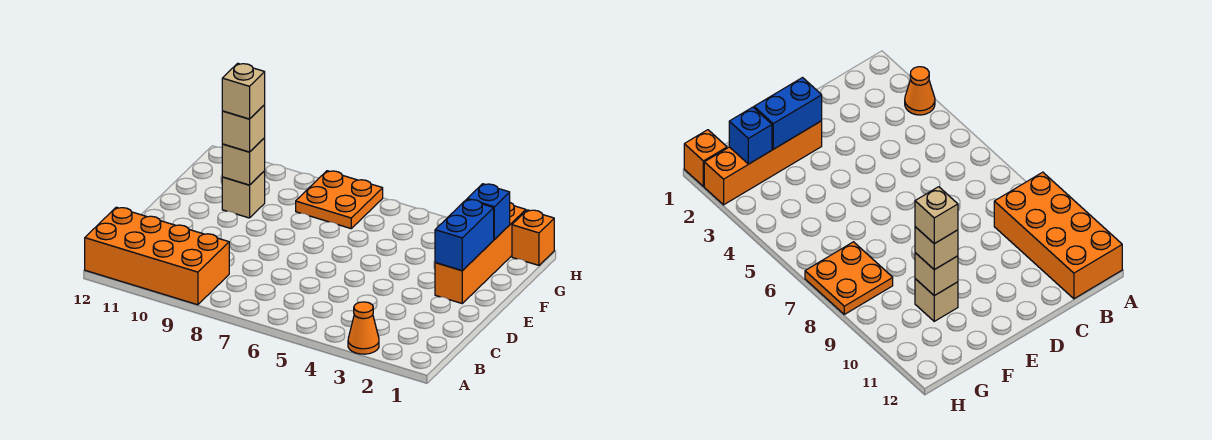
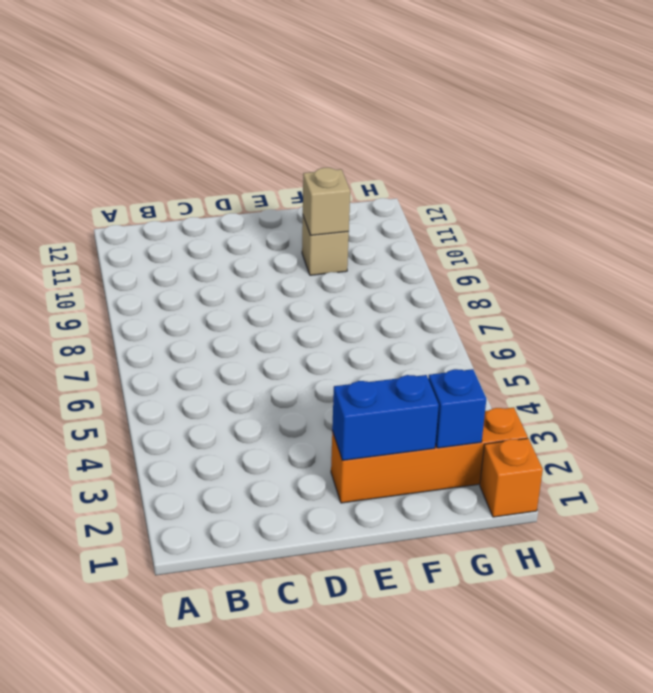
none -> orange 1x1 cone [348,302,379,354]
none -> orange 2x4 brick [85,207,229,305]

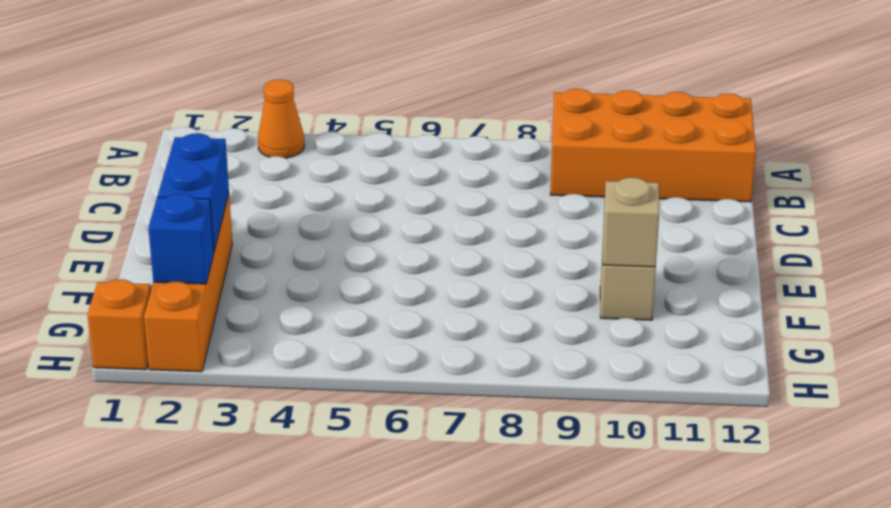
none -> orange 2x2 plate [296,171,383,229]
none -> tan 1x1 brick [222,105,265,152]

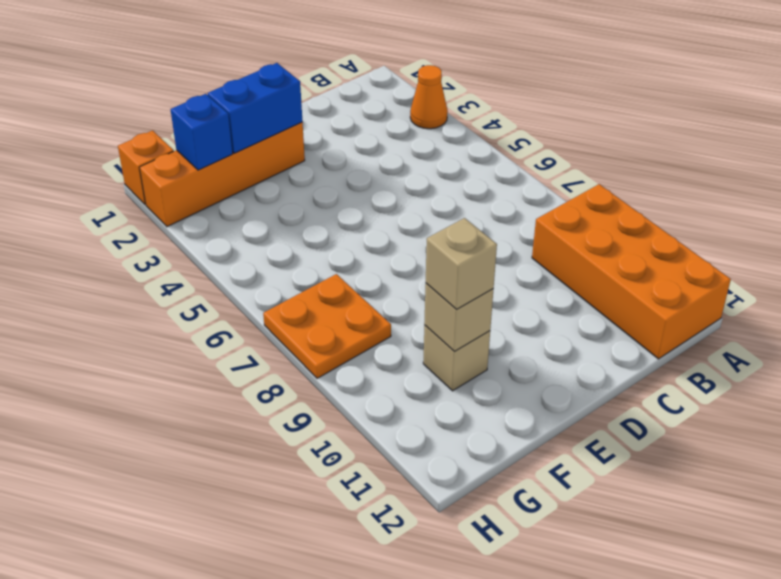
none -> tan 1x1 brick [222,63,265,119]

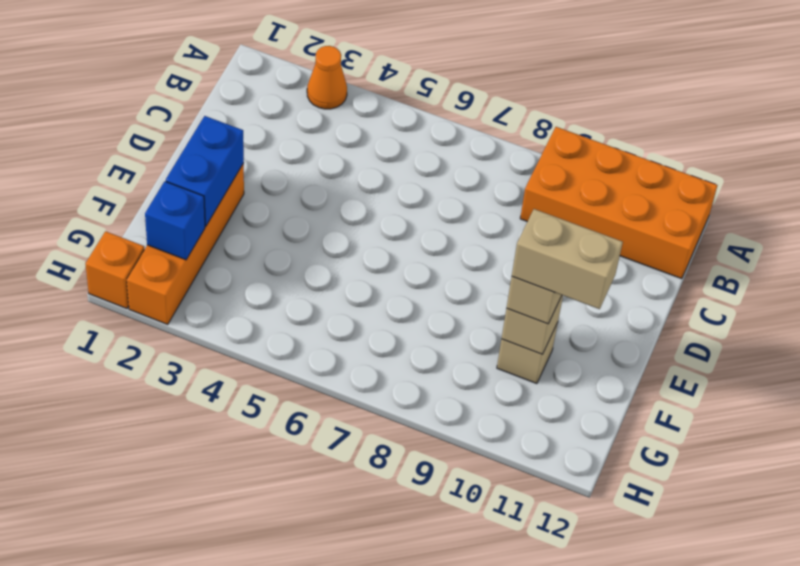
tan 1x2 brick [512,209,623,309] -> tan 1x1 brick [222,63,265,119]
none -> orange 2x2 plate [296,171,383,229]

